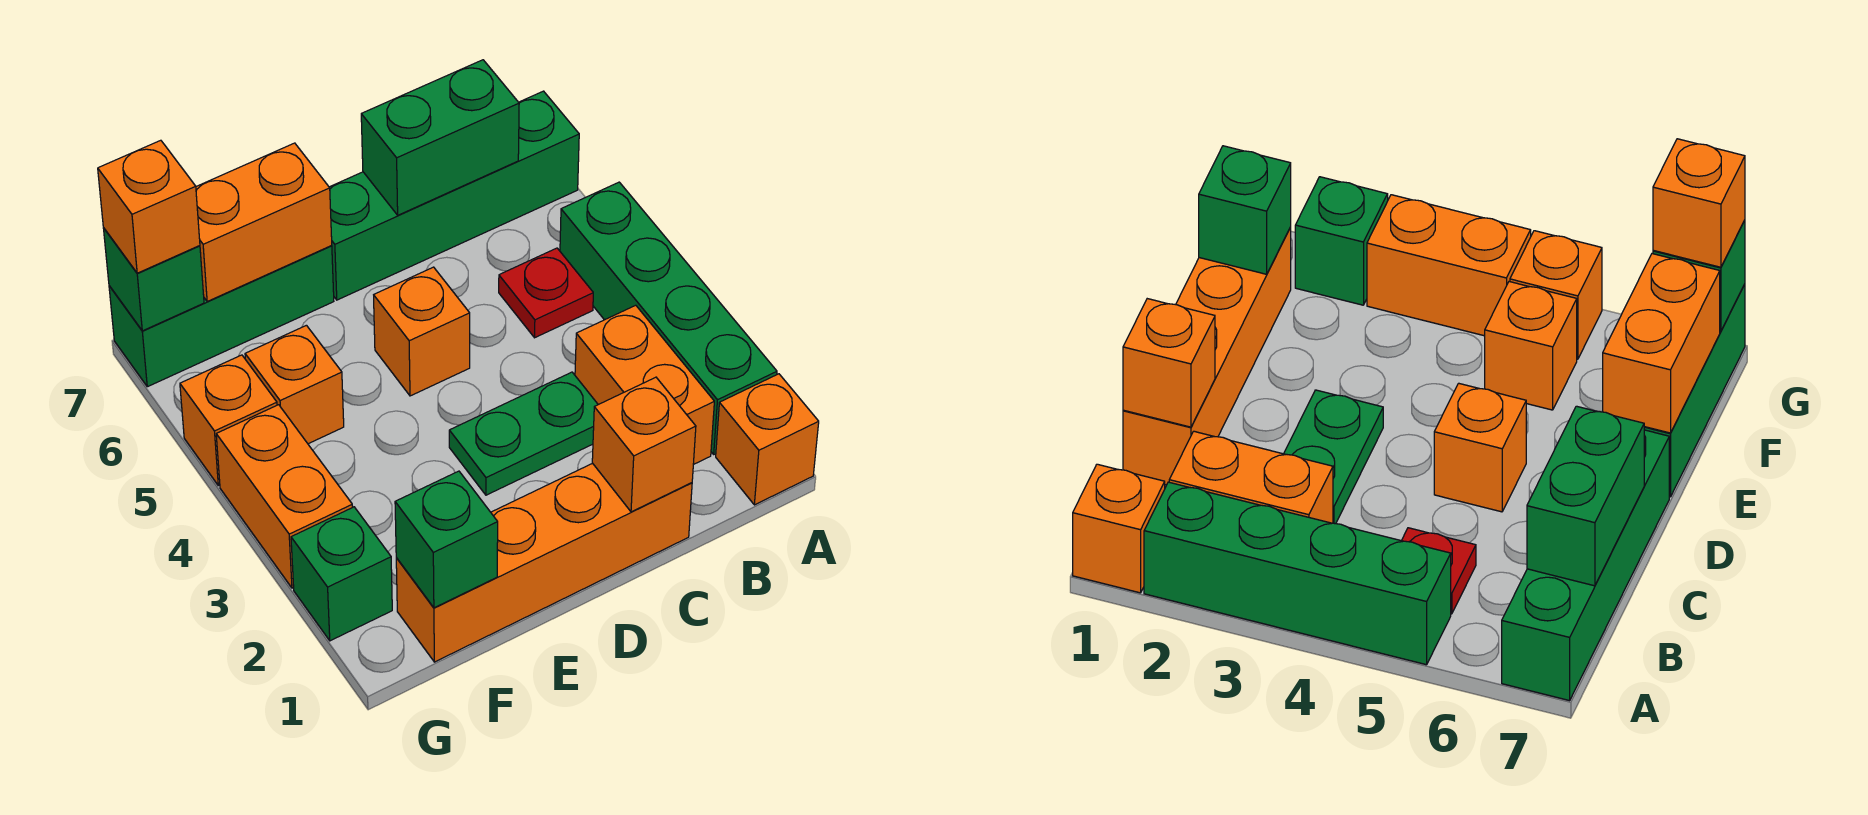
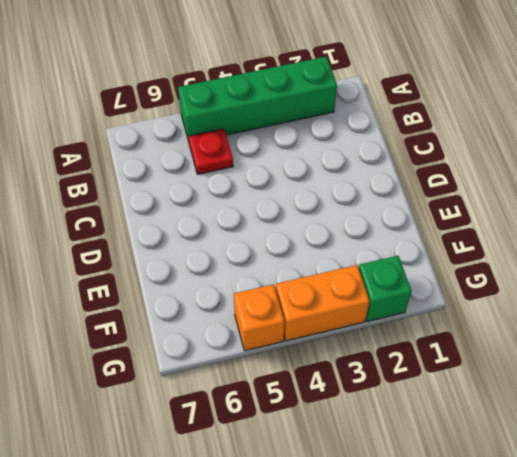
none -> orange 1x1 brick [716,374,819,505]
none -> green 1x4 brick [329,91,579,300]
none -> orange 1x2 brick [575,305,714,465]

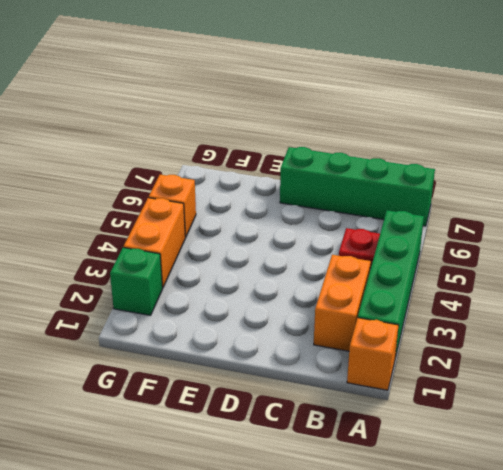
none -> orange 1x4 brick [396,463,692,662]
none -> green 1x2 plate [449,372,598,495]
none -> orange 1x1 brick [374,267,470,396]

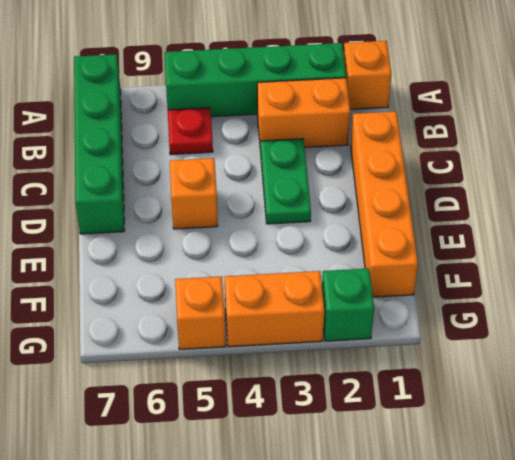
none -> green 1x3 brick [109,245,334,387]
none -> orange 1x1 brick [245,325,344,444]
none -> green 1x2 brick [361,60,519,215]

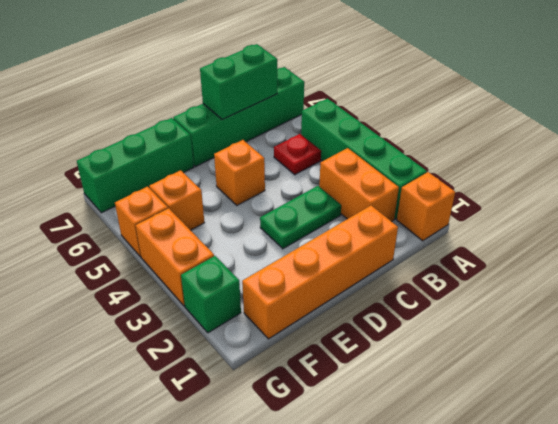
none -> orange 1x1 brick [592,377,696,512]
none -> orange 1x2 brick [196,143,332,301]
none -> green 1x1 brick [395,471,498,608]

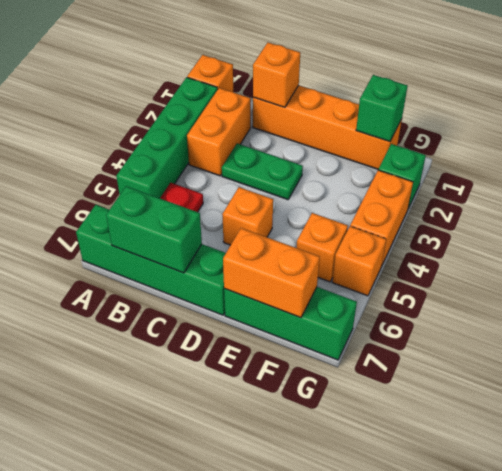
none -> green 1x1 brick [103,228,204,331]
none -> orange 1x1 brick [98,140,200,273]

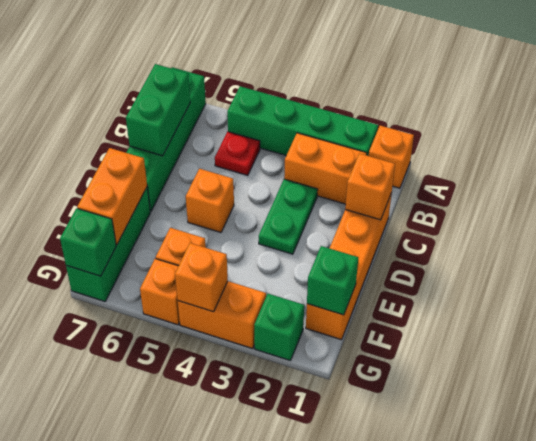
orange 1x1 brick [175,243,228,312] -> orange 1x1 brick moved to [98,140,200,273]

